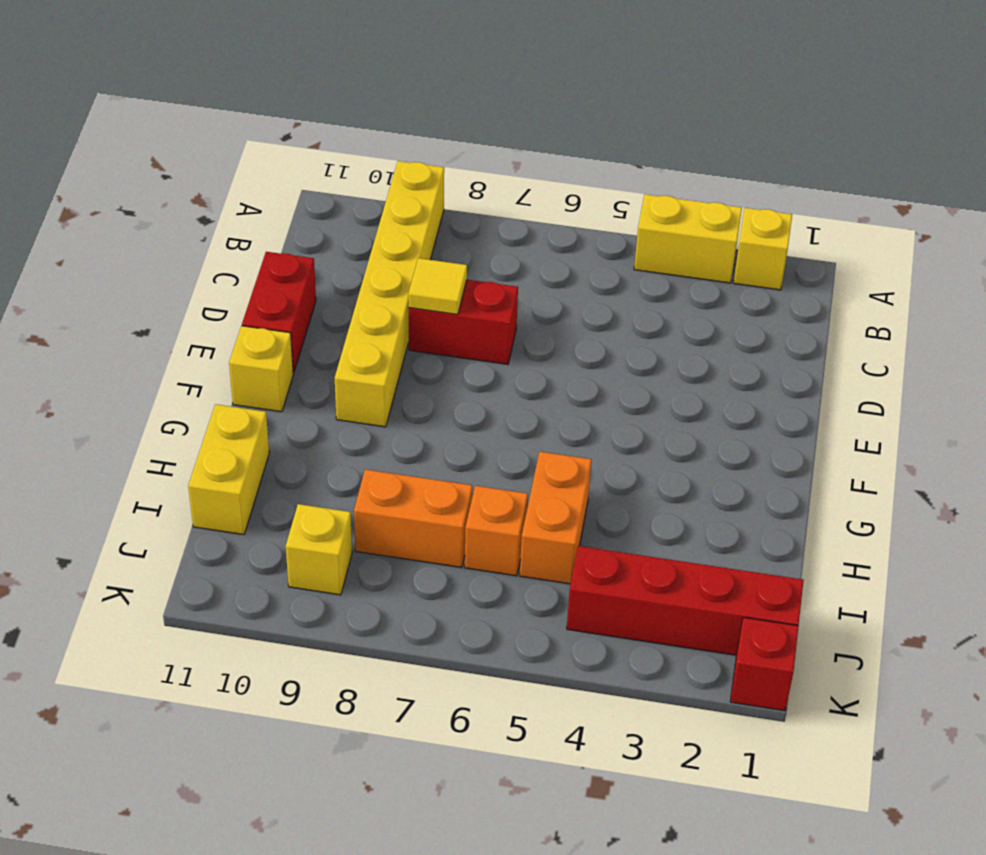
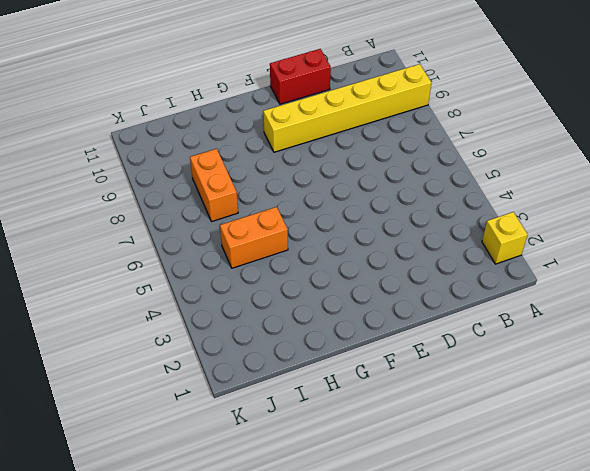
none -> yellow 1x2 brick [634,194,742,283]
none -> red 1x2 brick [409,280,518,364]
none -> yellow 1x1 brick [229,326,293,412]

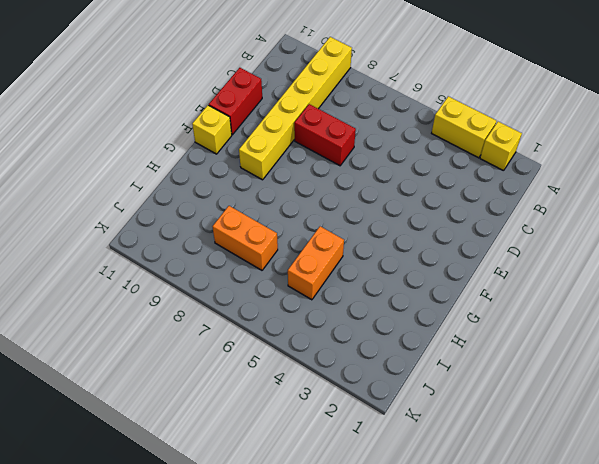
none -> yellow 1x2 brick [188,404,269,535]
none -> orange 1x1 brick [465,486,528,576]
none -> red 1x4 brick [567,546,804,655]

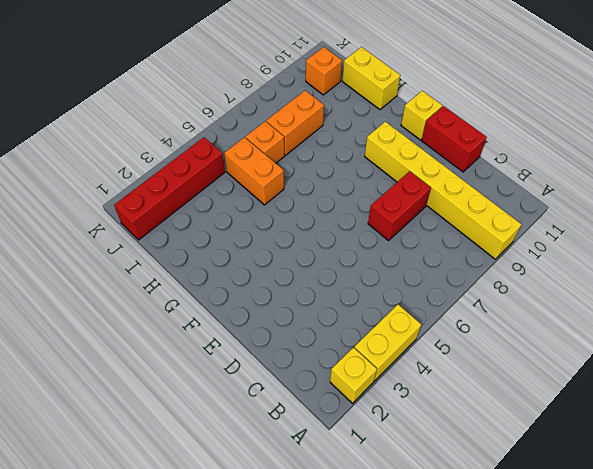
orange 1x1 brick [306,47,342,95] -> none
none -> yellow 1x1 brick [286,504,352,595]
none -> red 1x1 brick [730,617,799,711]
none -> yellow 1x1 tile [408,258,467,315]

